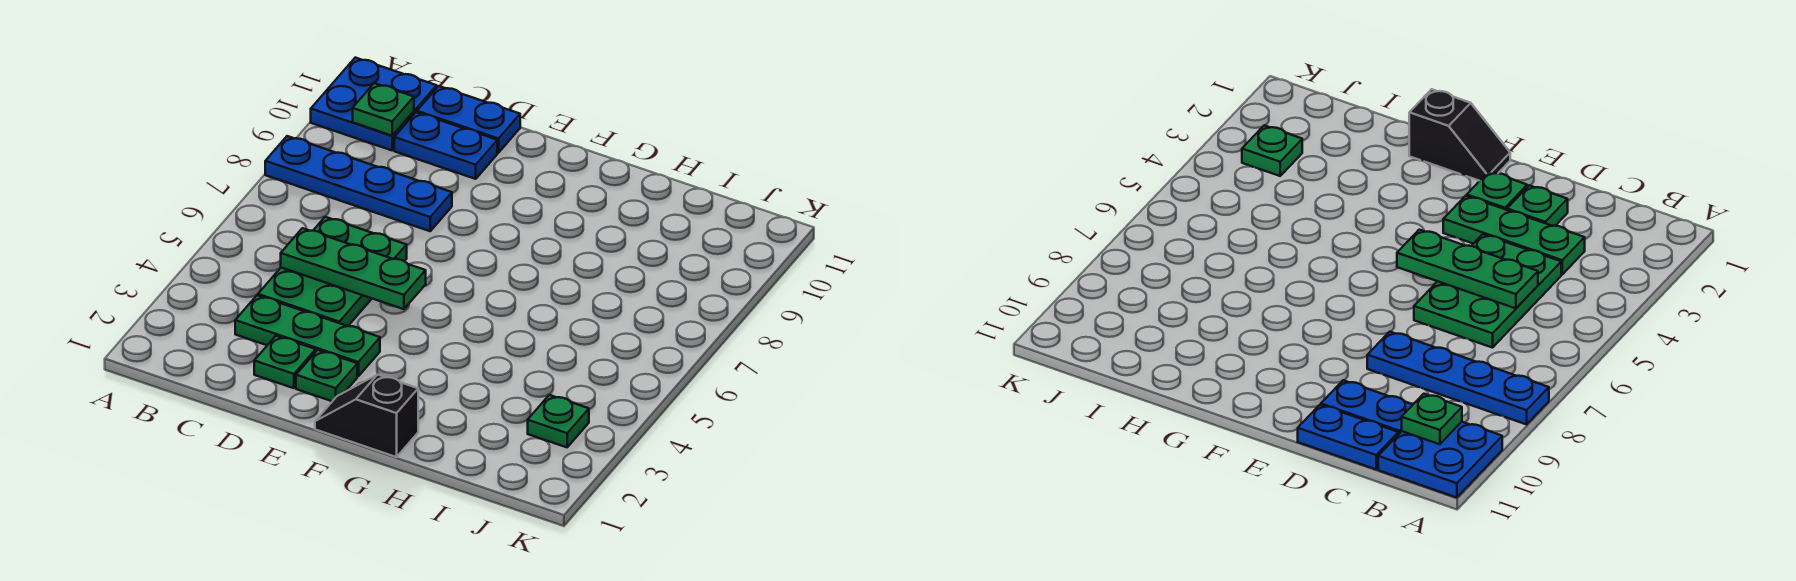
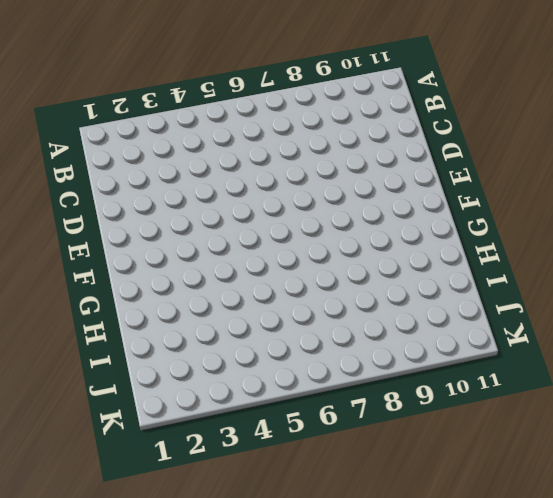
none -> blue 1x4 plate [265,136,452,231]
none -> blue 2x2 plate [311,58,437,150]
none -> green 1x3 plate [235,295,380,376]

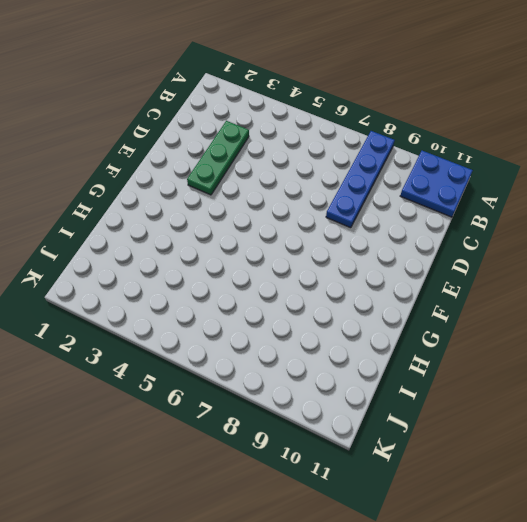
none -> green 2x3 plate [258,217,407,326]
none -> blue 1x2 plate [394,112,497,179]
none -> blue 1x2 plate [417,86,520,153]

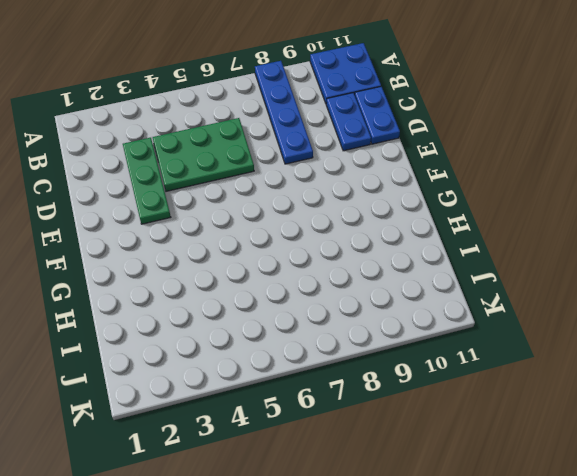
none -> green 1x1 plate [254,336,316,388]
none -> green 1x1 plate [296,350,357,401]
none -> black 1x2 slope [315,374,418,457]

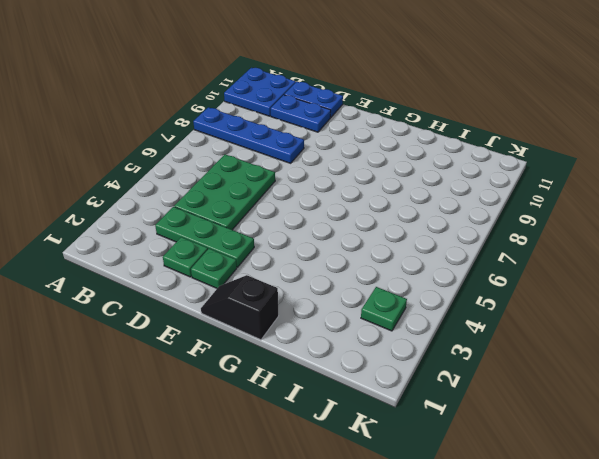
none -> green 1x1 plate [353,83,414,136]
none -> green 1x3 plate [281,228,426,309]

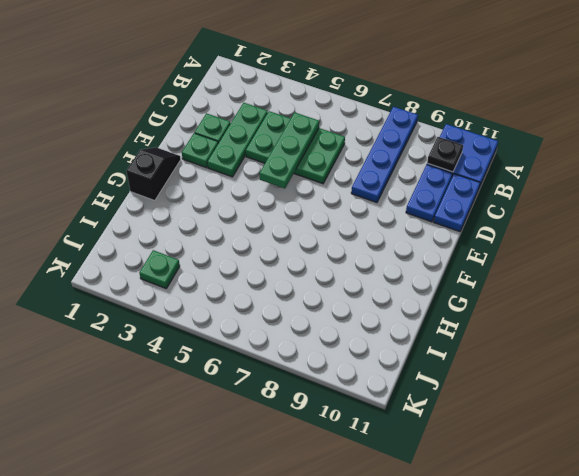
black 1x1 plate [427,137,463,172] -> green 1x1 plate [353,83,414,136]

